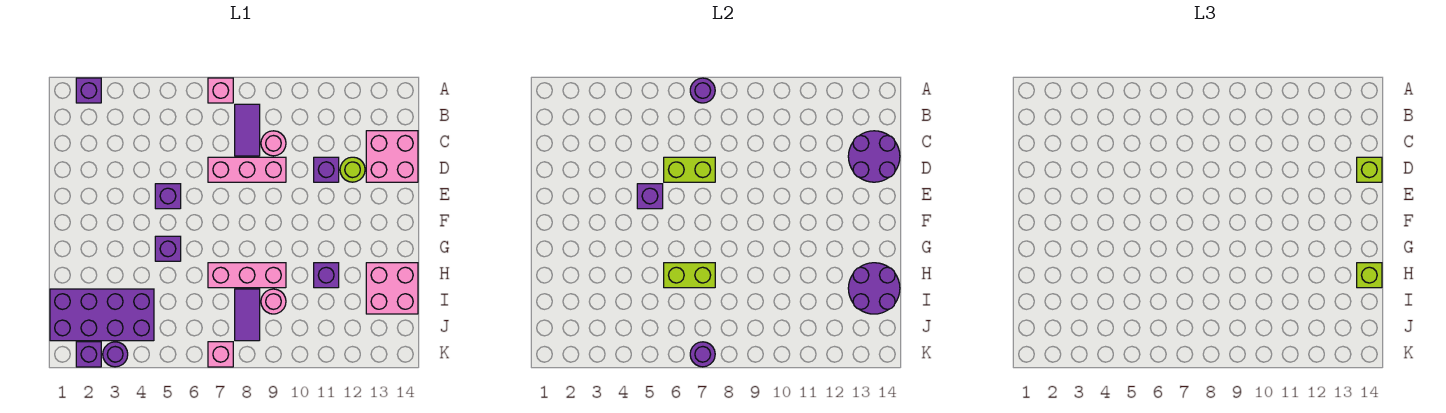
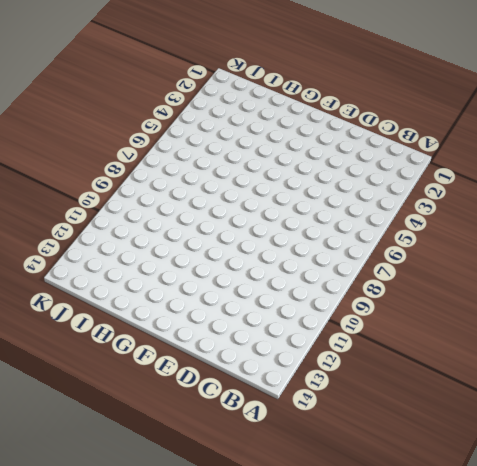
none -> purple 1x1 brick [76,78,101,103]
none -> pink 1x1 brick [208,78,233,103]
none -> purple 1x2 tile [235,104,260,156]

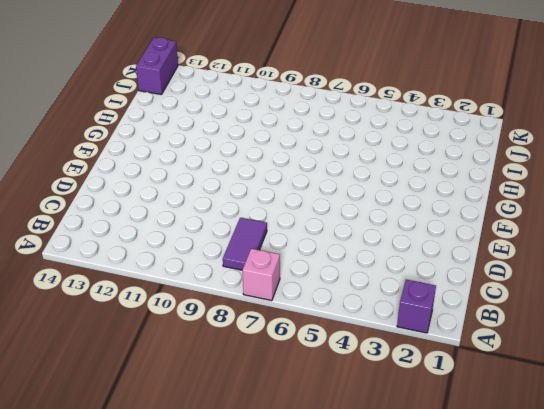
purple 1x2 brick [136,37,178,95] -> none
none -> pink 1x1 round brick [261,131,286,156]
none -> pink 2x2 brick [366,131,418,182]
none -> pink 1x3 brick [208,157,286,182]

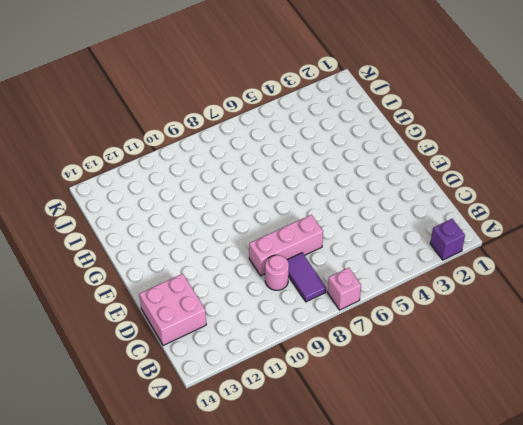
none -> purple 1x1 brick [314,157,339,182]
none -> lime 1x1 round brick [340,157,365,182]
none -> purple 1x1 brick [155,184,181,209]

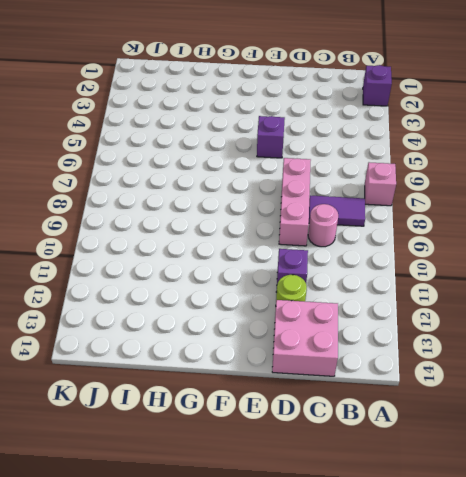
none -> purple 1x1 brick [155,236,181,261]
none -> pink 1x3 brick [208,263,286,288]
none -> purple 1x1 brick [314,263,339,288]

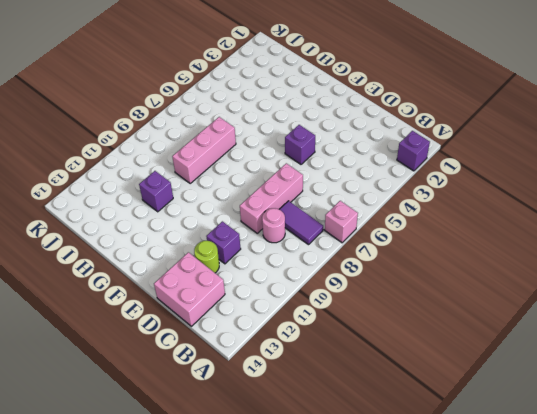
none -> purple 1x1 brick [155,236,181,261]
none -> pink 2x2 brick [366,263,418,314]
none -> purple 2x4 brick [50,289,154,341]

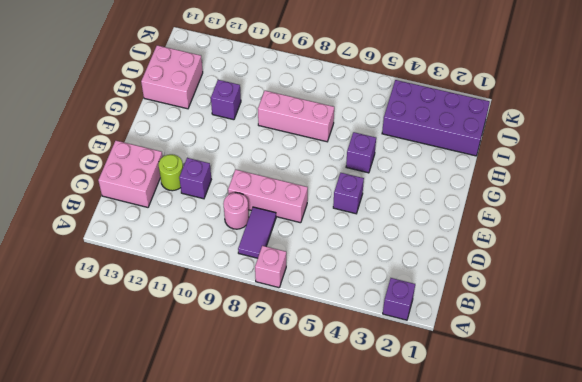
none -> purple 1x2 tile [235,289,260,341]
none -> pink 1x1 round brick [261,289,286,314]
none -> purple 1x1 brick [76,342,101,367]

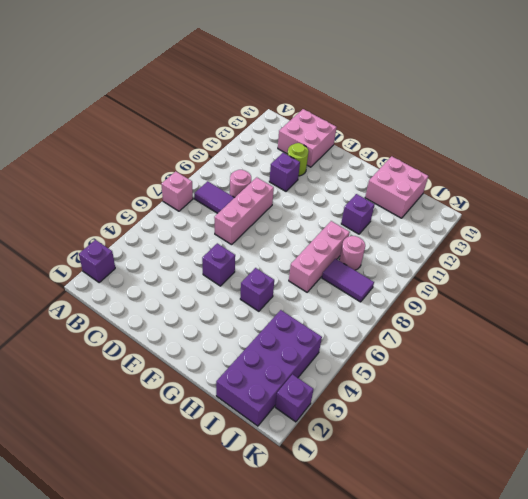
none -> purple 1x1 round brick [103,342,128,367]
none -> pink 1x1 brick [208,342,233,367]
none -> purple 1x1 round brick [690,78,715,103]

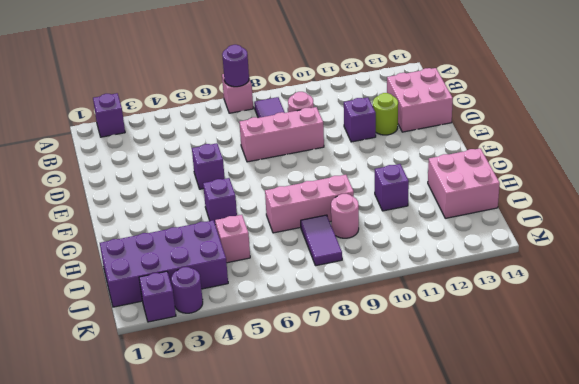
pink 1x1 brick [215,215,250,263] -> pink 1x1 brick moved to [208,342,233,367]
none -> purple 2x2 round brick [848,131,900,182]
none -> lime 1x2 brick [664,157,715,182]
none -> purple 1x1 brick [637,184,663,209]

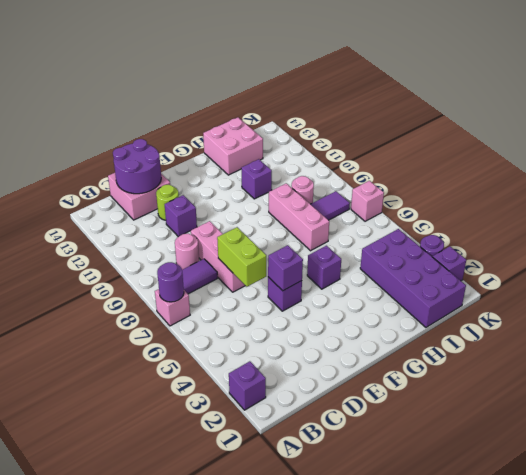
none -> lime 1x2 brick [664,263,715,288]
none -> purple 2x2 round brick [848,263,900,314]
none -> purple 1x1 round brick [690,342,715,367]

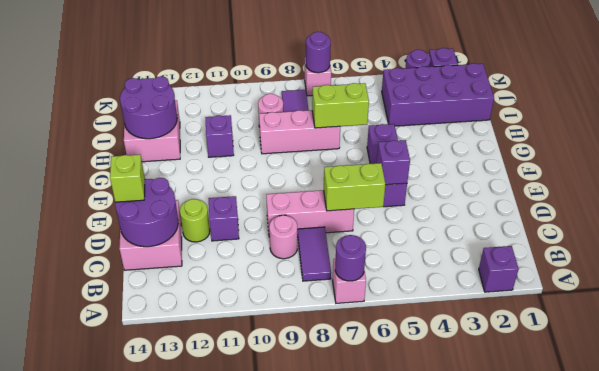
none -> lime 1x1 brick [1357,263,1382,288]

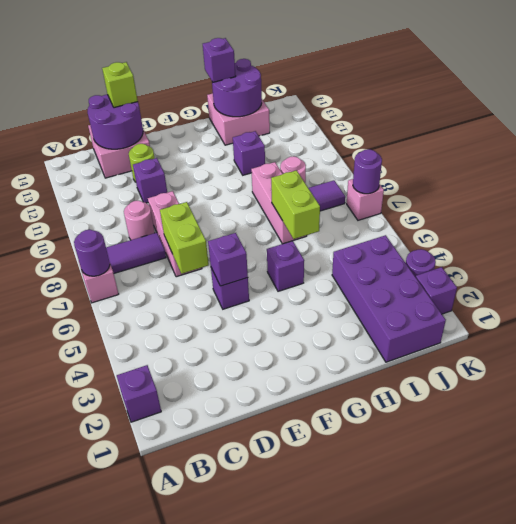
purple 1x1 brick [203,38,236,82] -> lime 1x1 brick [1357,263,1382,288]

